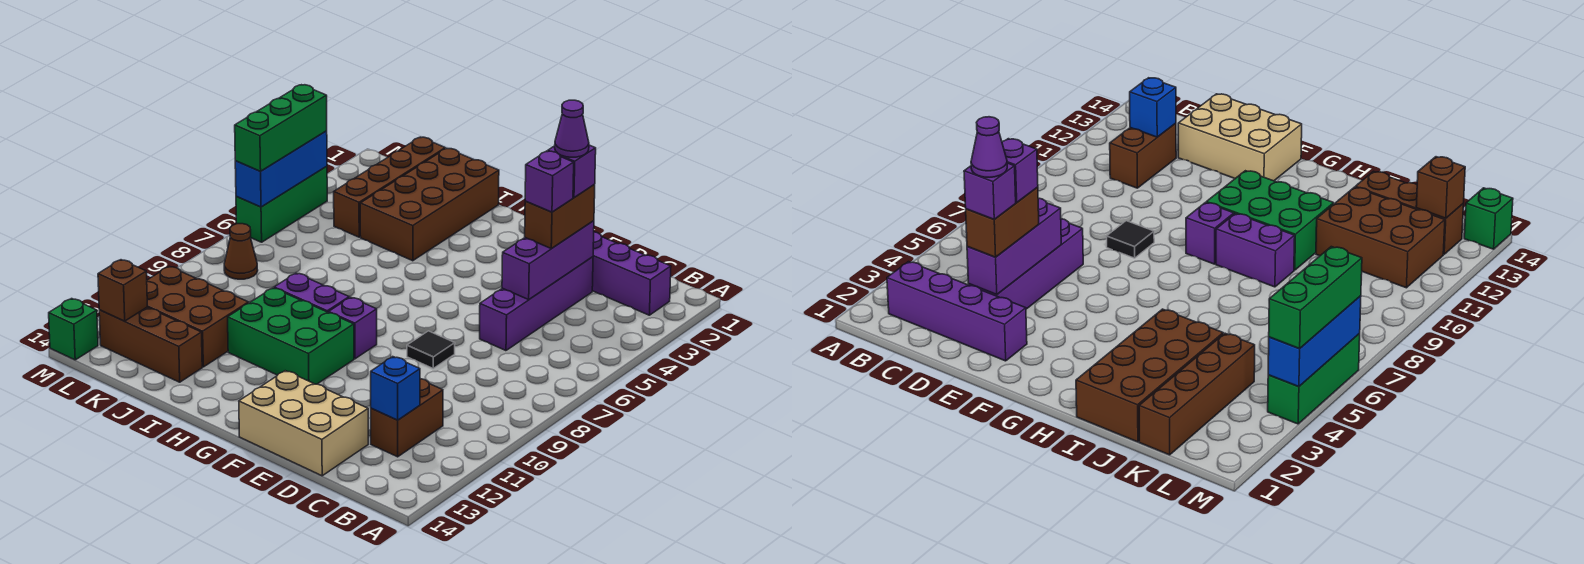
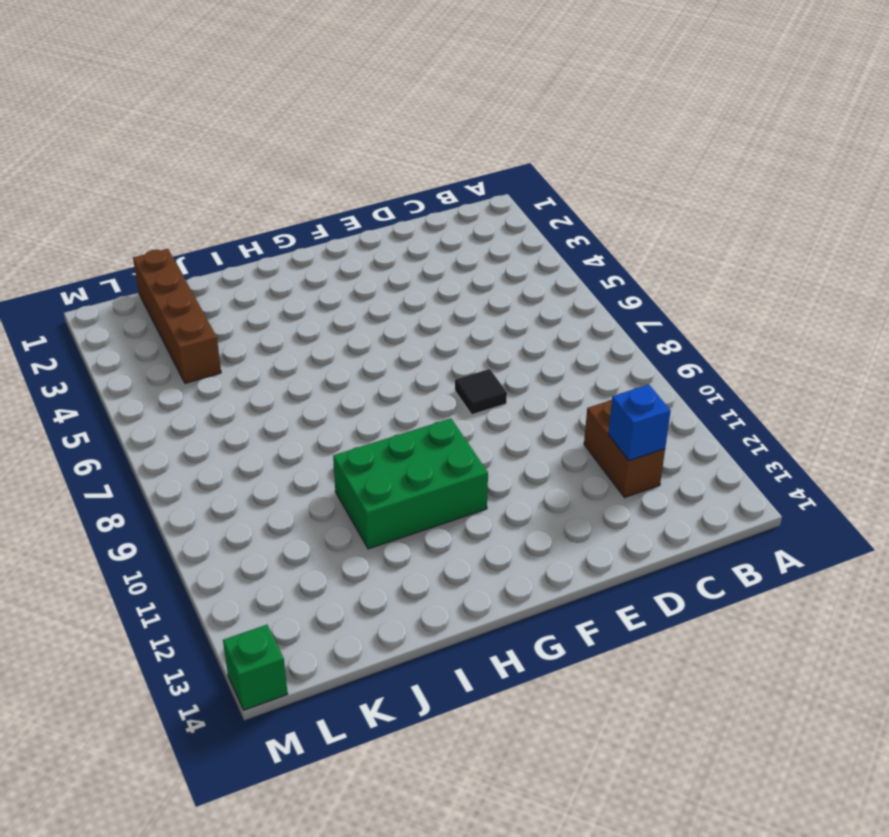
none -> purple 1x4 brick [592,232,671,315]
none -> purple 1x4 brick [480,257,593,351]
none -> tan 2x3 brick [239,371,368,476]

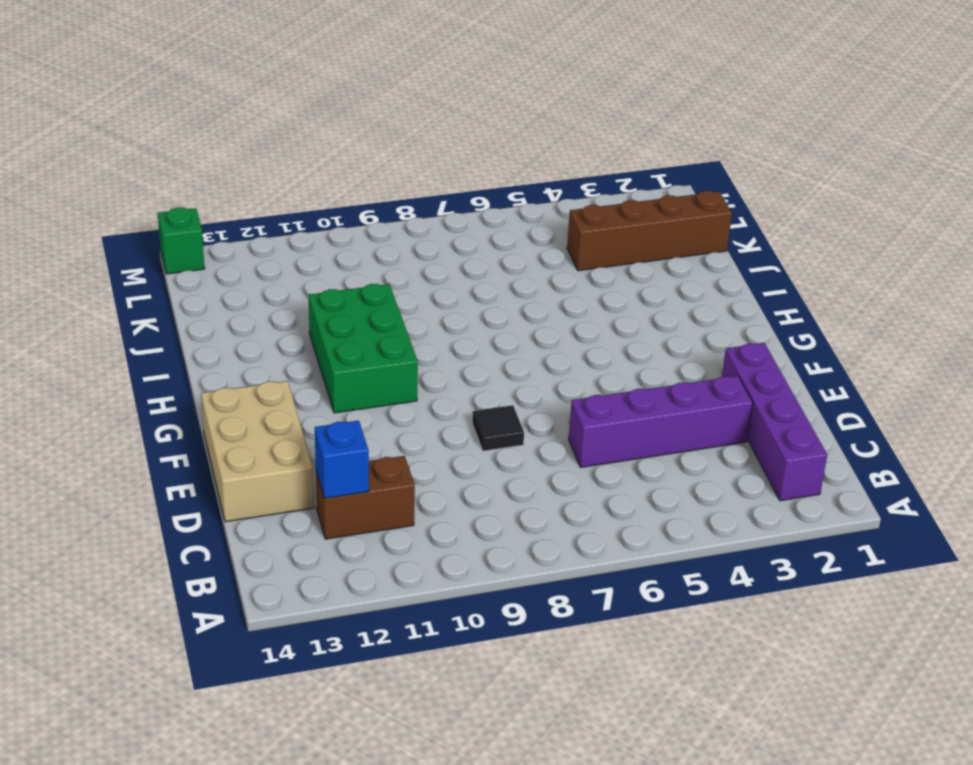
none -> purple 1x1 brick [329,297,377,359]
none -> purple 1x2 brick [274,273,349,312]
none -> brown 2x4 brick [360,148,499,261]

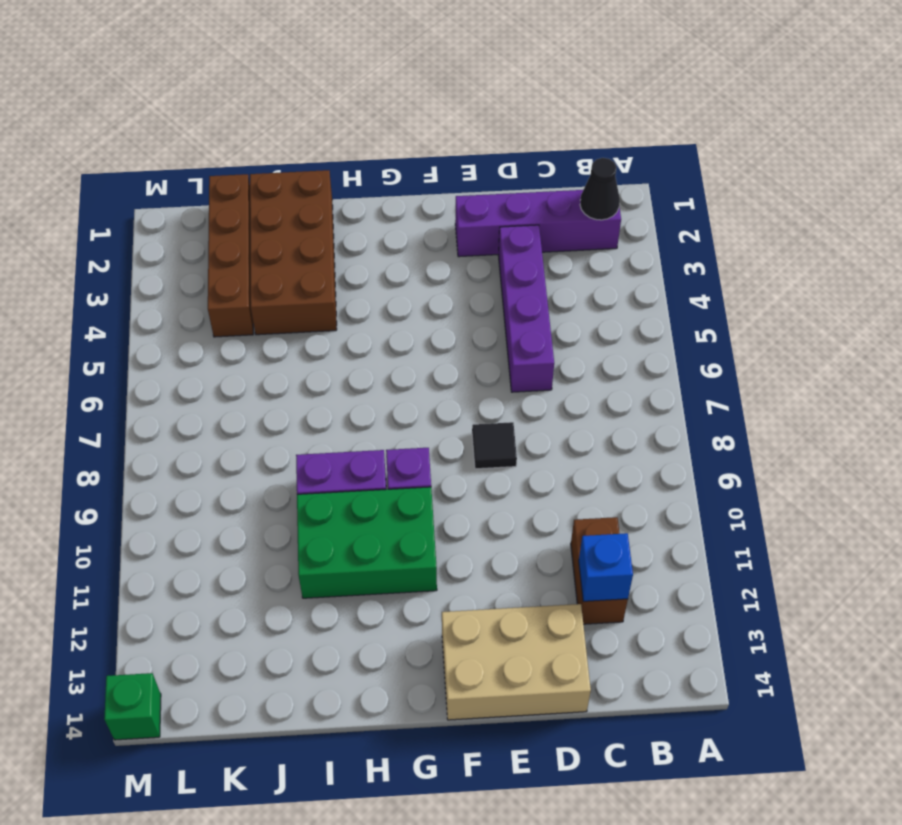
black 1x1 cone [580,158,620,220] -> none
none -> brown 2x3 brick [147,266,249,367]
none -> brown 1x3 brick [99,307,202,382]
none -> brown 1x1 cone [224,224,258,279]

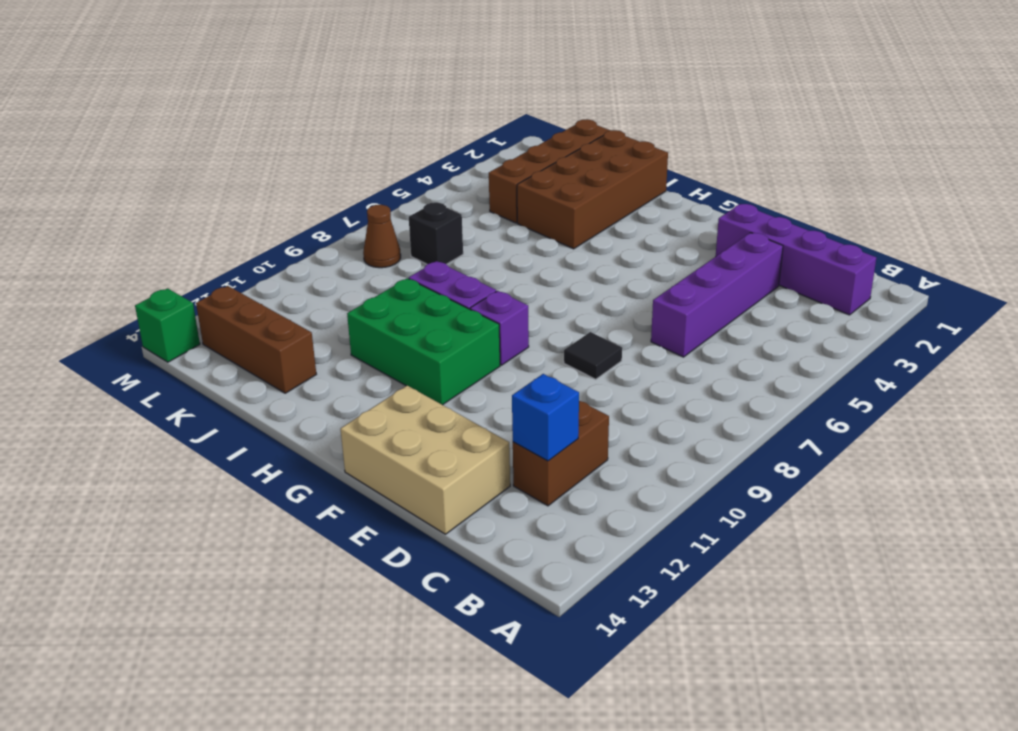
black 1x1 brick [409,202,463,264] -> none
none -> brown 2x3 brick [147,266,249,367]
none -> green 1x3 brick [236,166,327,242]
none -> purple 1x3 brick [502,221,594,300]

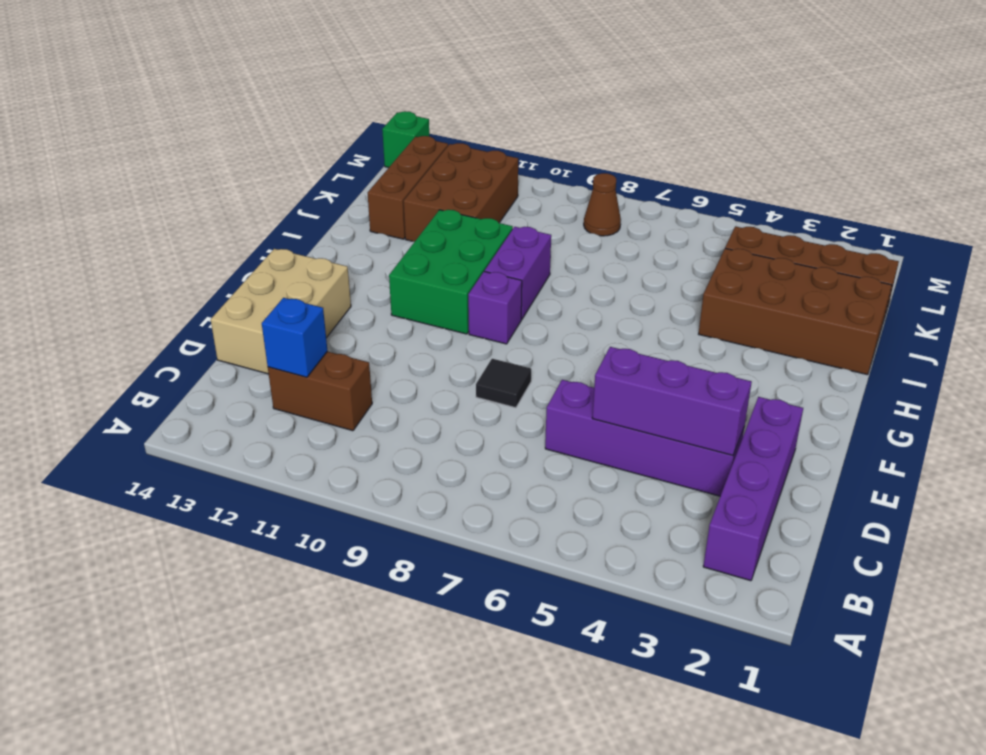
none -> green 1x3 brick [236,166,327,242]
none -> brown 1x1 brick [98,260,147,321]
none -> blue 1x3 brick [235,131,327,207]

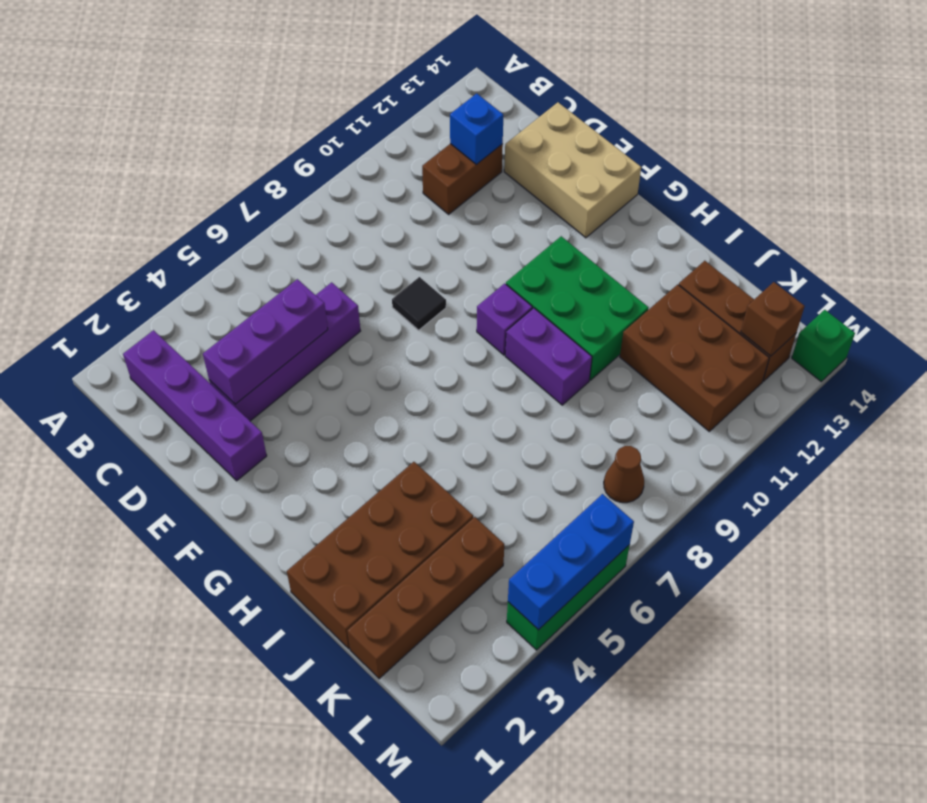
none -> brown 1x2 brick [525,185,595,249]
none -> green 1x3 brick [235,85,327,171]
none -> purple 1x1 brick [548,145,596,198]

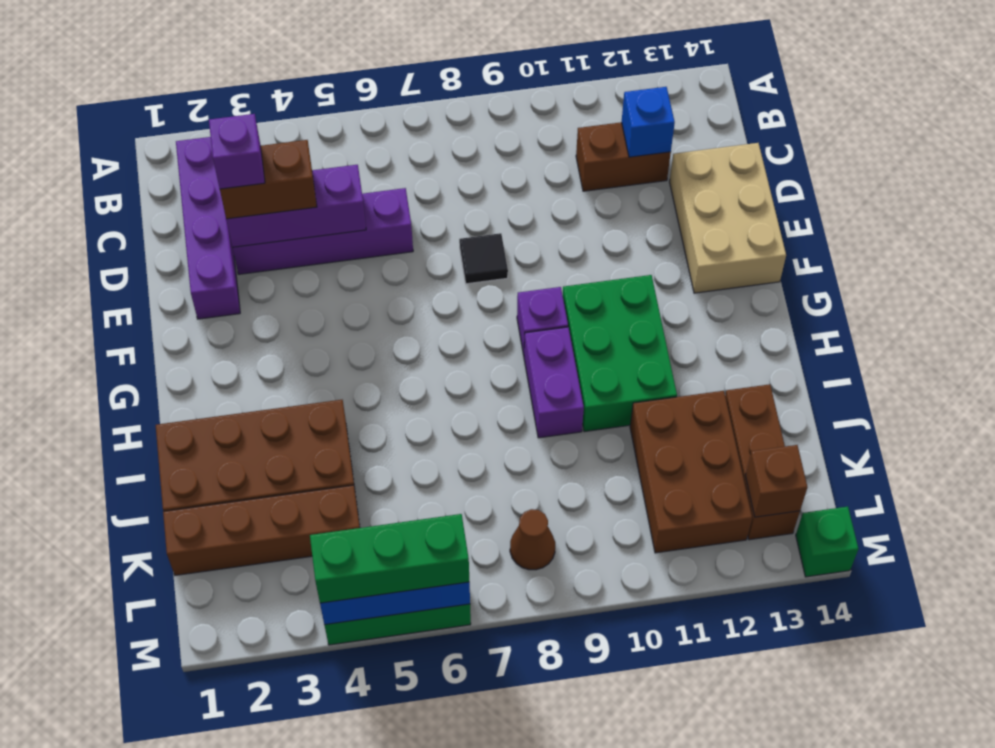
none -> purple 1x1 brick [525,151,574,212]
none -> purple 1x1 cone [555,100,589,157]

